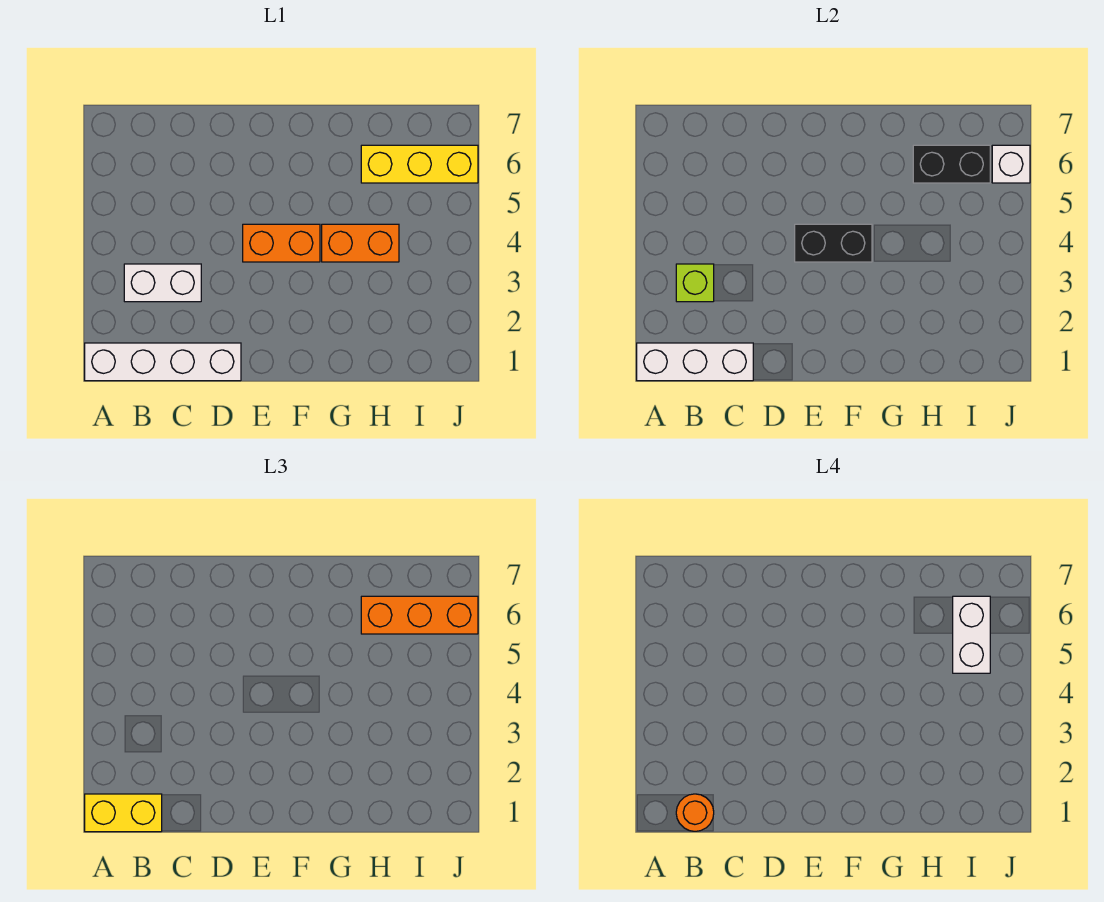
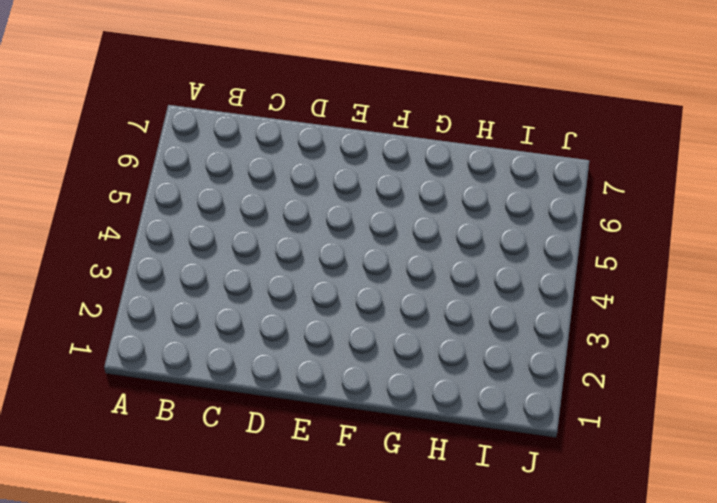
none -> white 1x4 brick [85,343,241,381]
none -> white 1x2 brick [124,264,201,302]
none -> orange 1x2 brick [243,224,320,262]

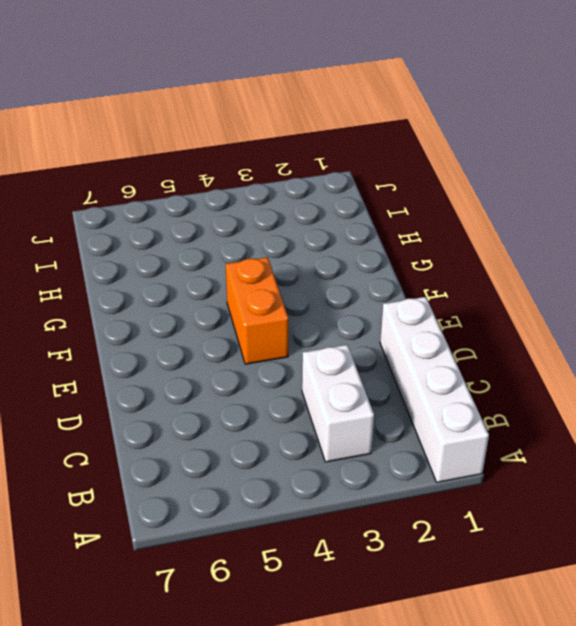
none -> orange 1x2 brick [322,224,399,262]
none -> yellow 1x3 brick [361,145,478,183]
none -> white 1x3 brick [637,343,753,381]

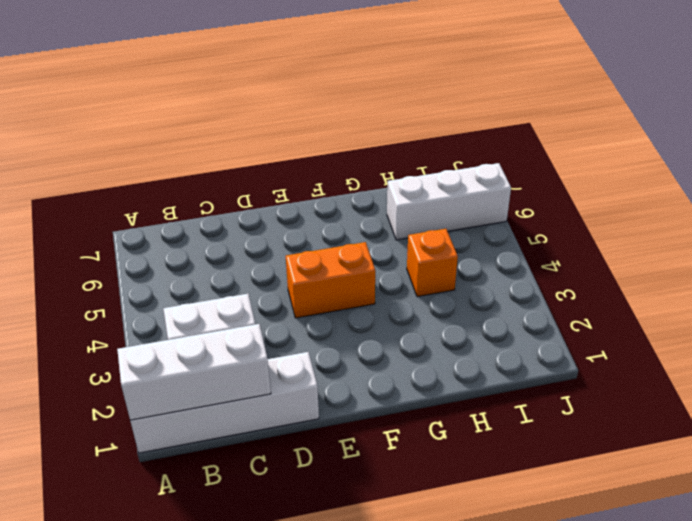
orange 1x1 brick [407,229,458,297] -> orange 1x2 brick [322,224,399,262]
white 1x3 brick [387,163,511,240] -> yellow 1x3 brick [361,145,478,183]
none -> lime 1x1 brick [676,264,714,302]
none -> black 1x2 brick [795,224,872,262]
none -> black 1x2 brick [913,145,990,183]

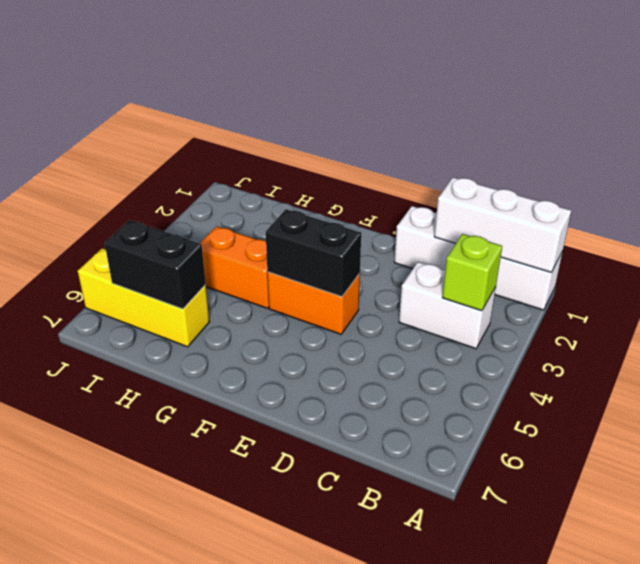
none -> white 1x1 brick [992,145,1030,183]
none -> yellow 1x2 brick [85,794,162,832]
none -> orange 1x3 brick [361,596,478,634]

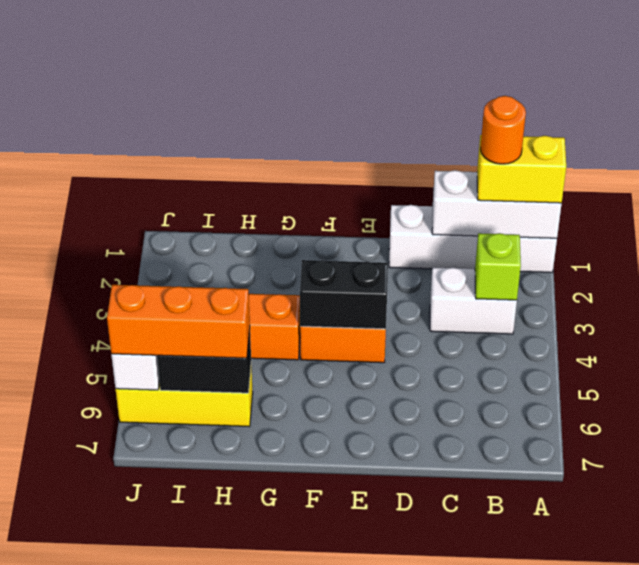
none -> white 1x2 brick [953,596,990,673]

